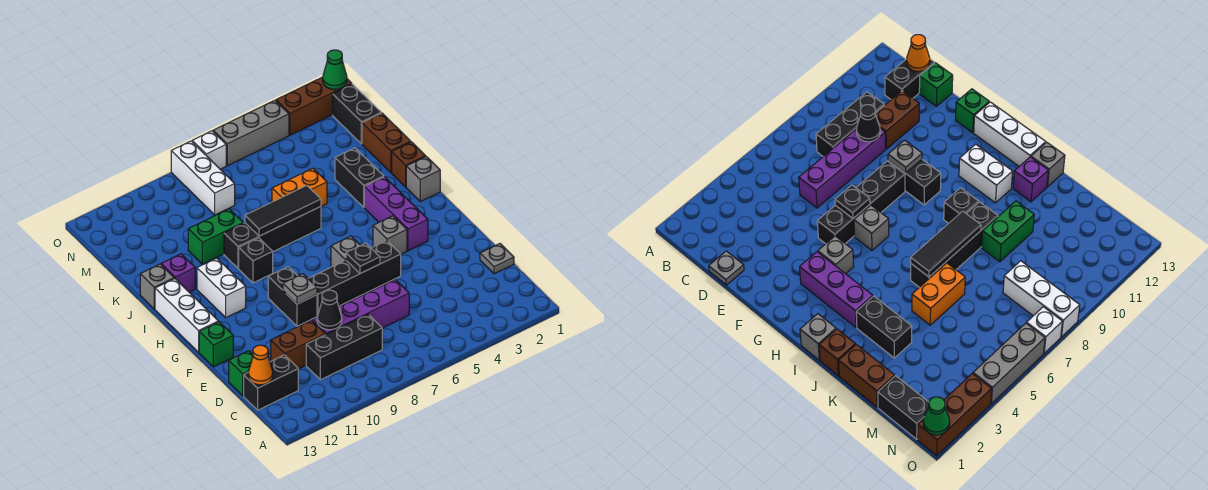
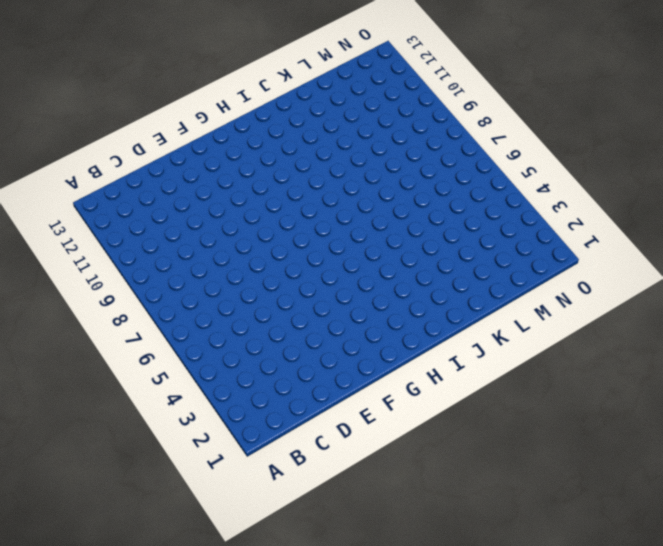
none -> black 1x3 brick [306,314,382,380]
none -> black 1x2 brick [244,355,298,410]
none -> grey 1x1 plate [480,244,514,274]
none -> purple 1x4 brick [313,280,409,334]

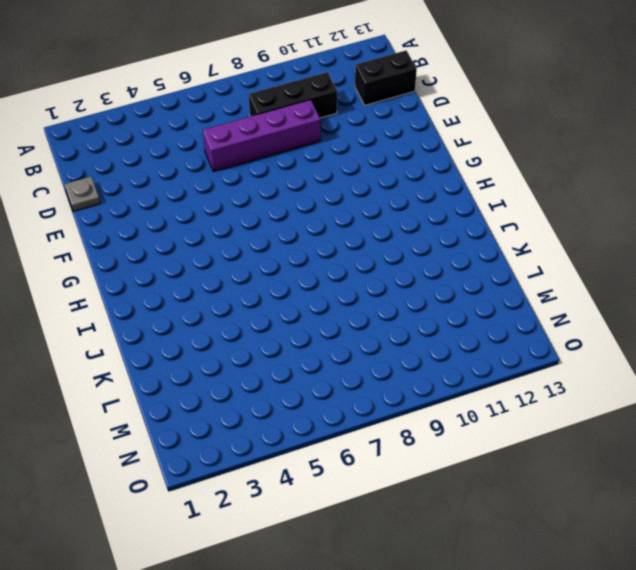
none -> brown 1x2 brick [271,320,326,369]
none -> green 1x1 brick [229,351,253,396]
none -> black 1x4 brick [308,240,401,316]
none -> black 1x2 brick [268,267,317,326]

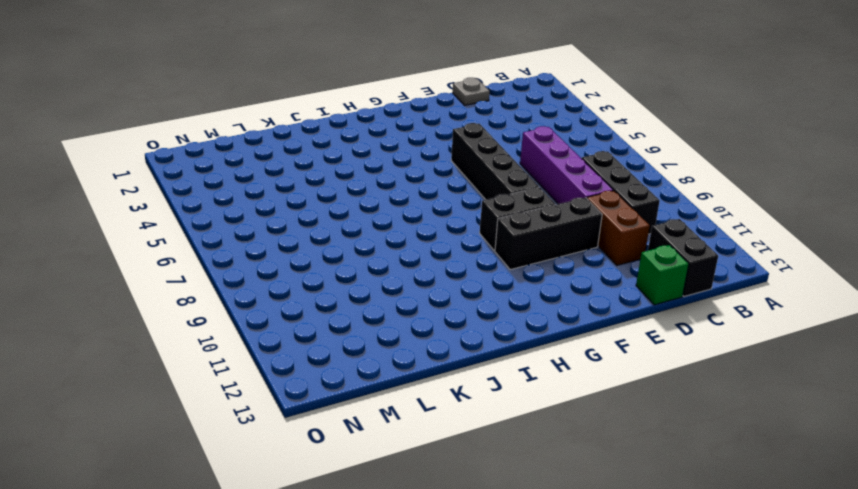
black 1x3 brick [495,198,602,270] -> none
none -> green 1x1 brick [199,322,233,367]
none -> purple 1x3 brick [364,177,428,251]
none -> grey 1x1 brick [373,216,407,254]
none -> grey 1x1 brick [331,236,360,267]

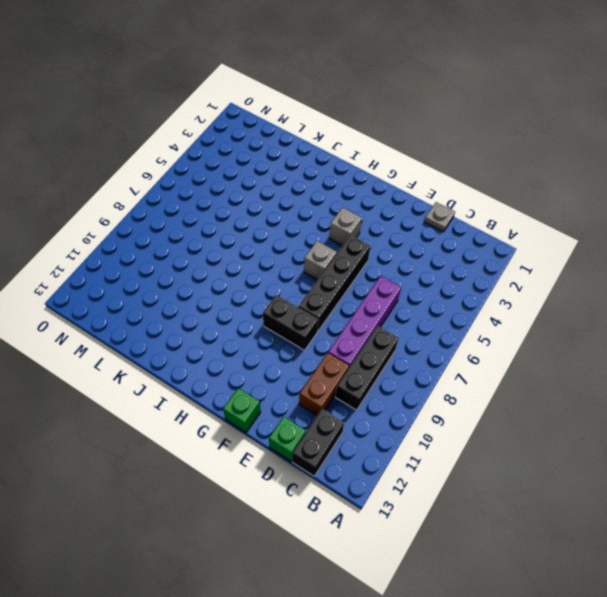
none -> purple 1x3 brick [364,177,428,251]
none -> white 1x3 brick [155,278,219,352]
none -> white 1x2 brick [197,258,246,318]
none -> grey 1x1 brick [406,157,440,202]

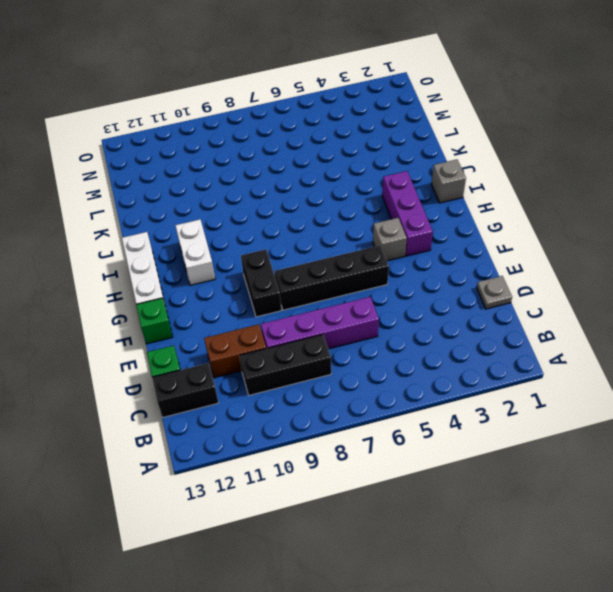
none -> grey 1x1 brick [331,236,360,267]
none -> black 1x1 brick [239,238,273,283]
none -> brown 1x1 brick [392,142,426,187]
none -> black 1x2 brick [335,148,384,207]

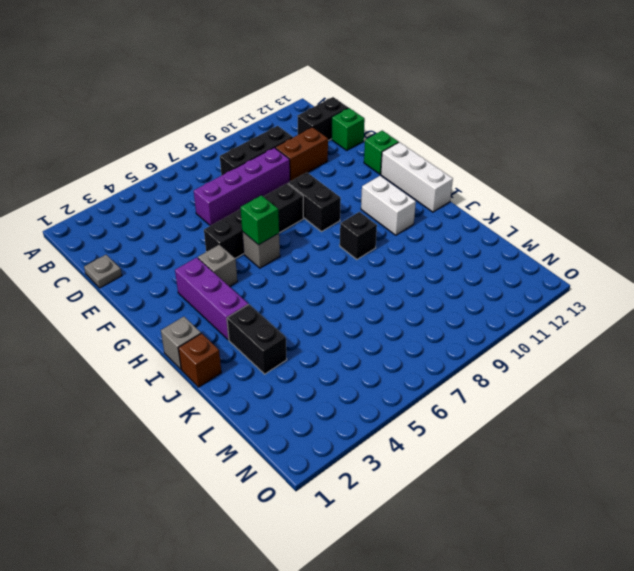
green 1x1 brick [241,195,279,245] -> none
none -> black 1x4 brick [224,206,321,268]
none -> purple 1x1 brick [161,254,195,292]
none -> grey 1x1 brick [140,264,174,309]
none -> brown 1x2 brick [362,113,411,173]

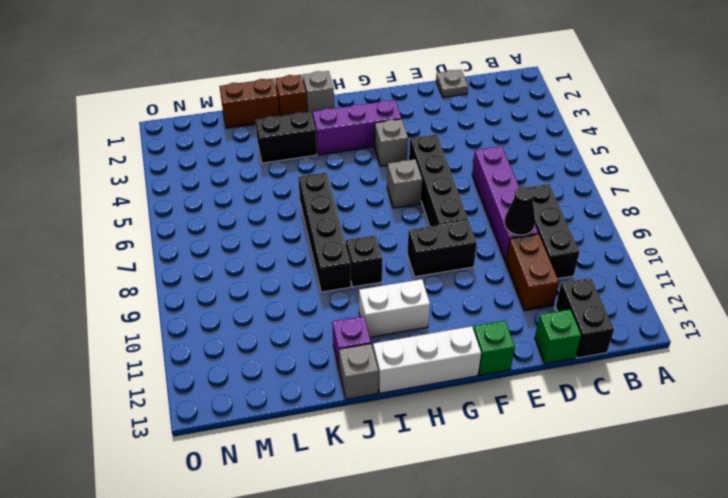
none -> orange 1x2 brick [272,168,327,207]
none -> green 1x2 brick [188,209,243,264]
none -> black 1x2 brick [333,84,381,144]
none -> white 1x3 brick [171,141,235,215]

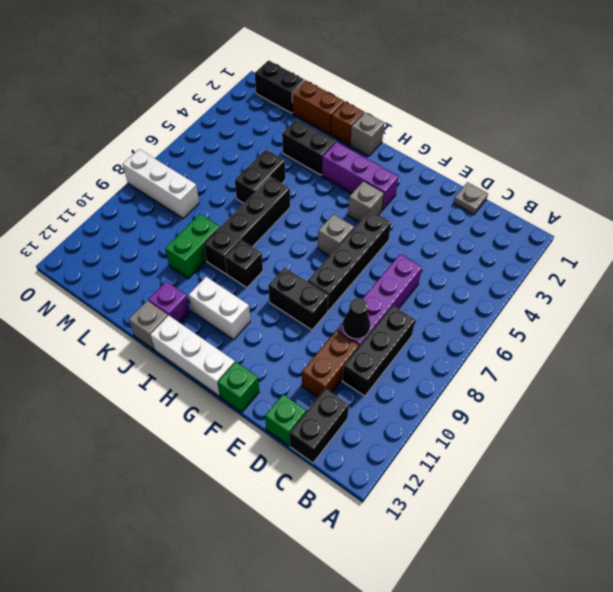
black 1x2 brick [235,150,285,203] -> orange 1x2 brick [272,168,327,207]
none -> brown 1x3 brick [276,77,352,135]
none -> grey 1x3 brick [213,100,289,166]
none -> white 1x1 brick [192,131,226,169]
none -> orange 1x1 cone [248,345,273,385]

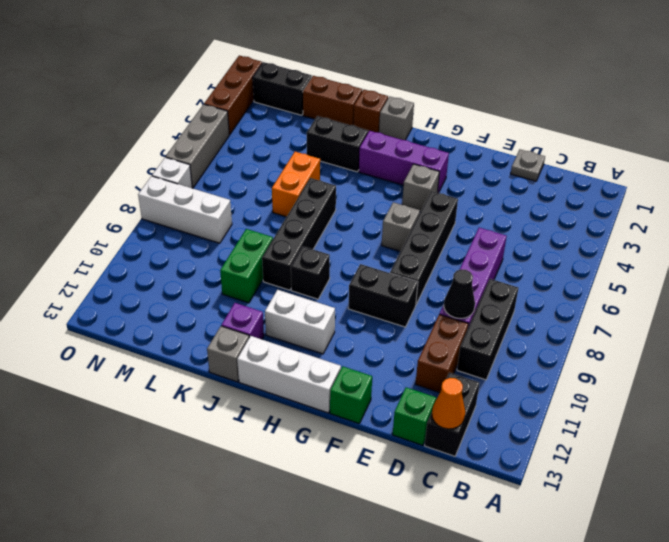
none -> black 1x1 plate [346,243,380,273]
none -> grey 1x1 plate [283,274,317,304]
none -> black 1x3 tile [245,185,321,236]
none -> green 1x1 cone [323,50,347,90]

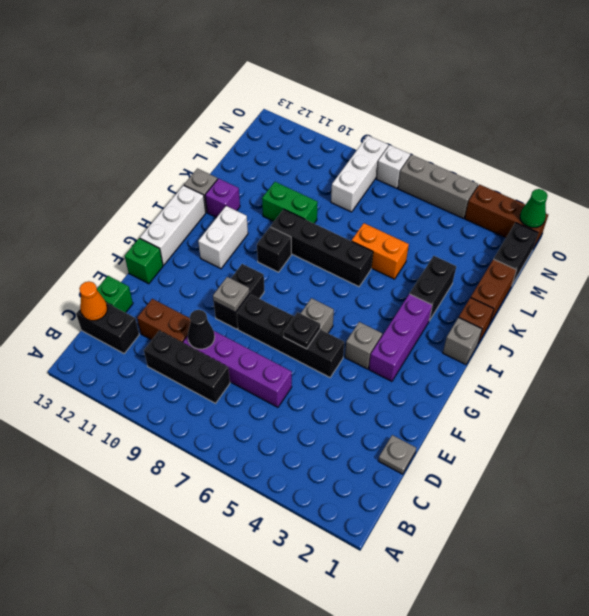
none -> black 1x3 tile [245,185,321,236]

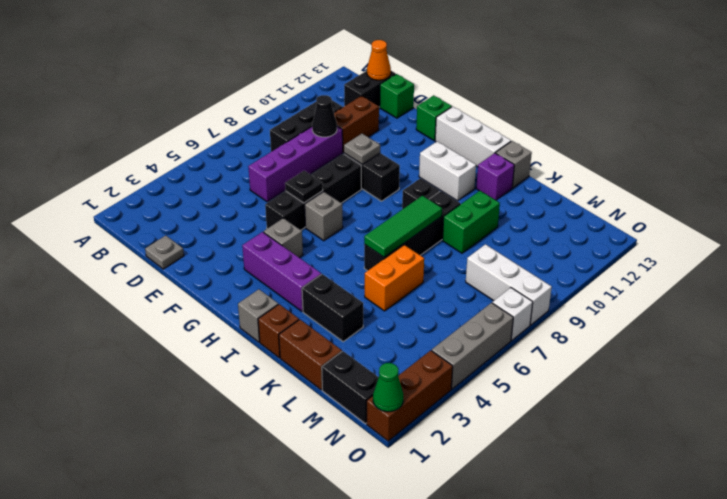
green 1x3 tile [364,196,442,257] -> black 1x3 tile [245,185,321,236]

